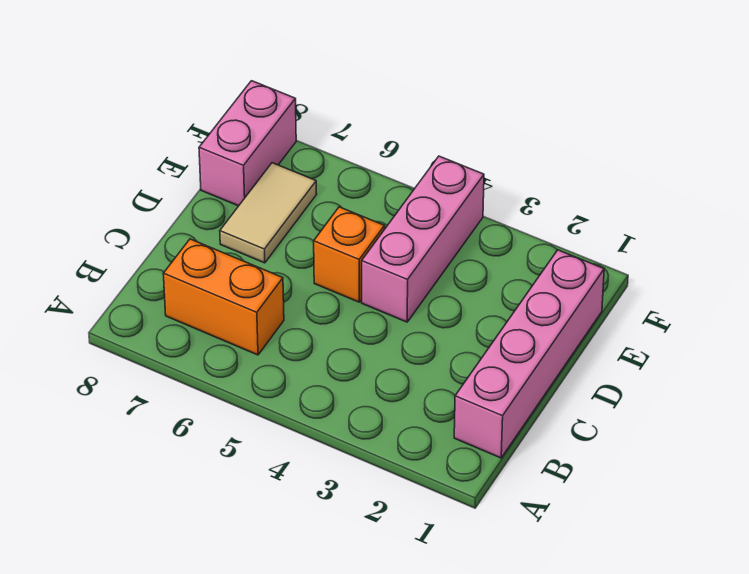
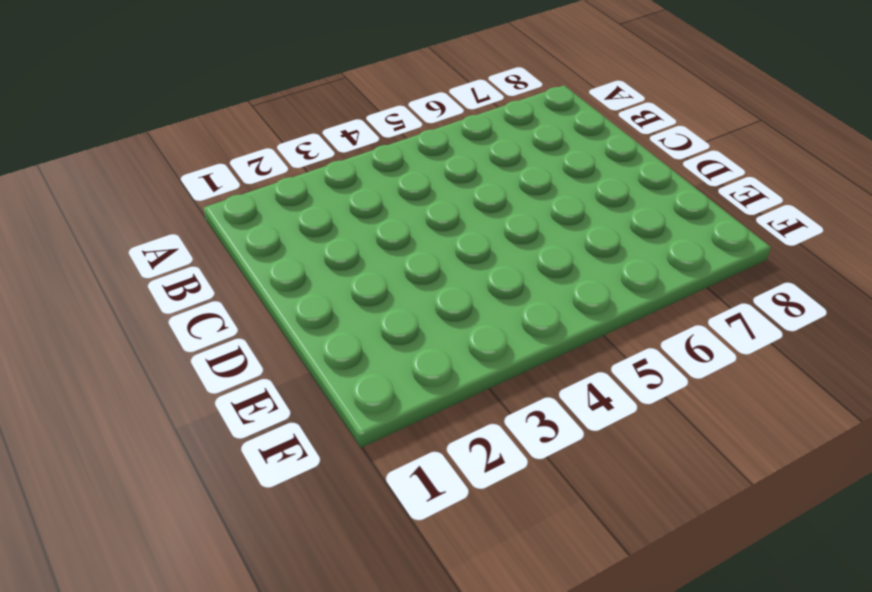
none -> pink 1x4 brick [454,250,604,458]
none -> orange 1x2 brick [163,239,284,355]

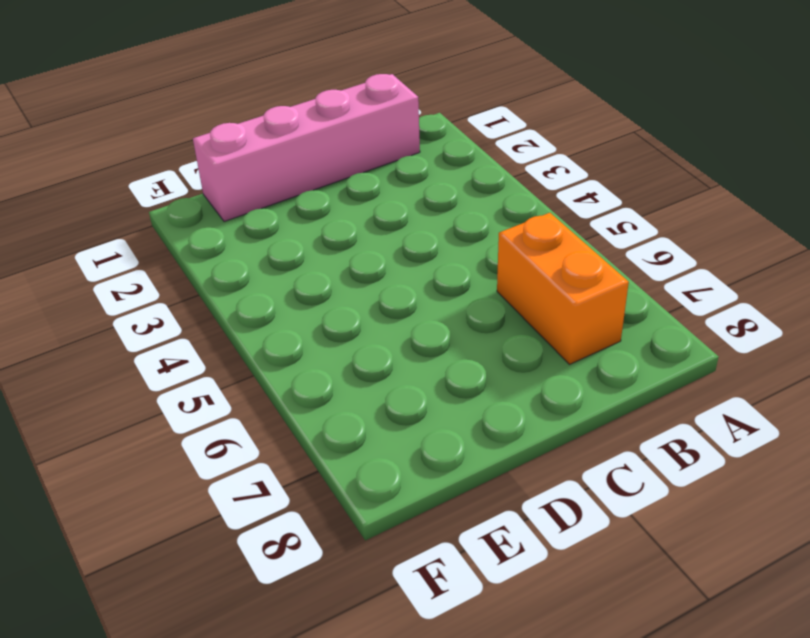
none -> pink 1x3 brick [362,156,484,322]
none -> orange 1x1 brick [314,207,385,302]

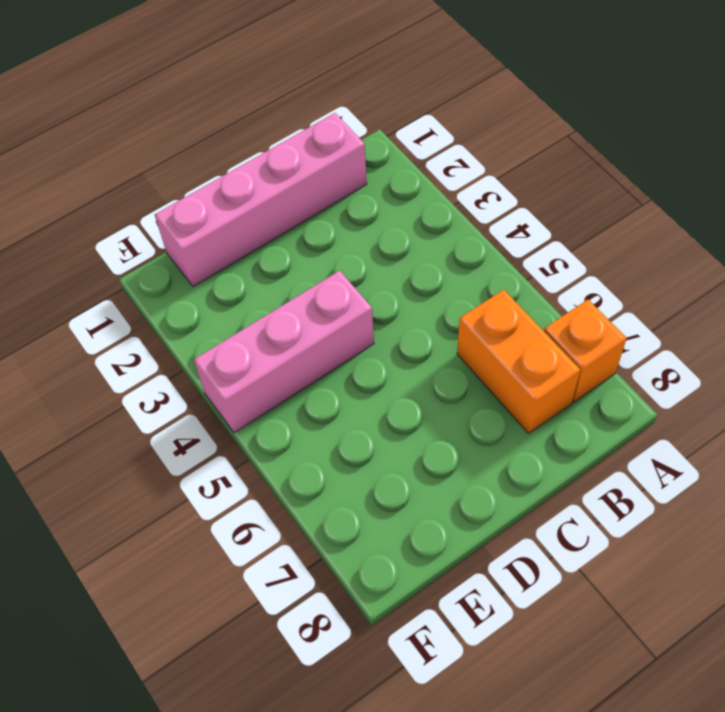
orange 1x1 brick [544,300,627,402] -> orange 1x1 brick moved to [314,207,385,302]
none -> tan 1x2 tile [220,163,317,263]
none -> pink 1x2 brick [199,81,296,206]

